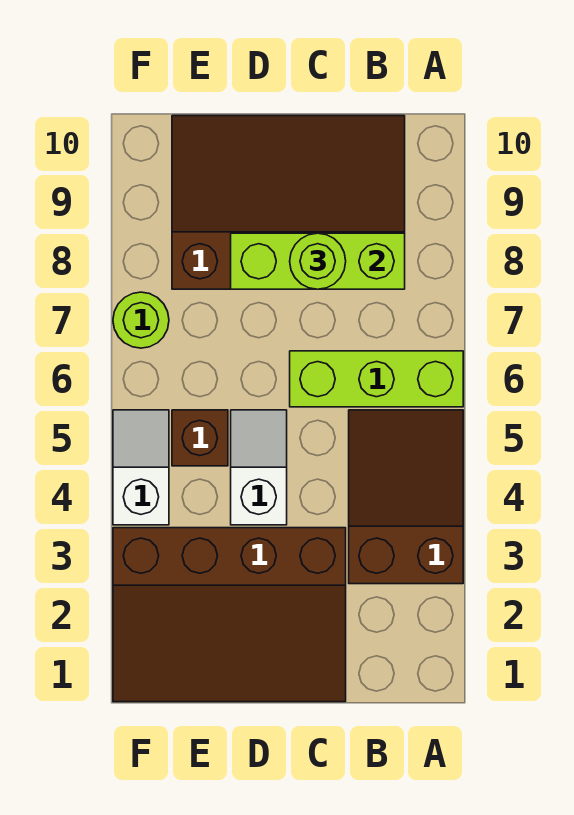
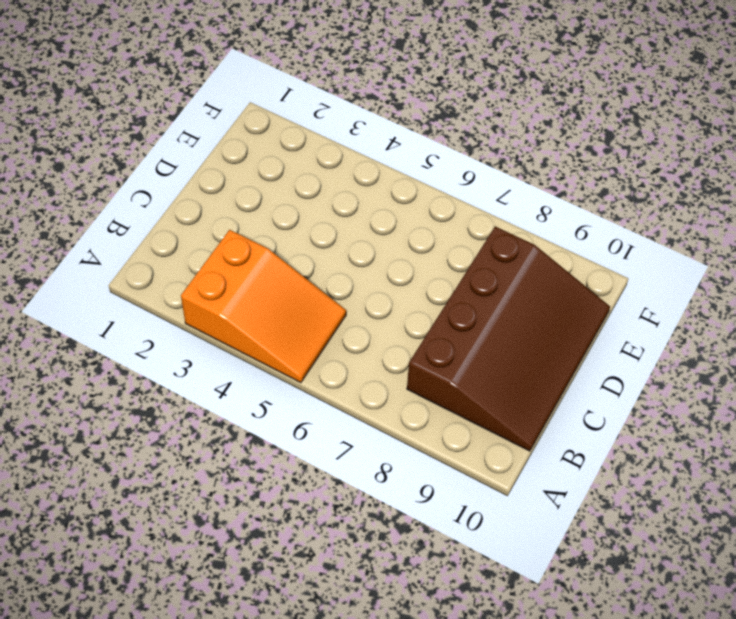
orange 2x3 slope [181,230,346,383] -> brown 2x3 slope [349,410,463,584]
none -> lime 1x3 brick [290,351,463,407]
none -> brown 3x4 slope [113,528,346,702]

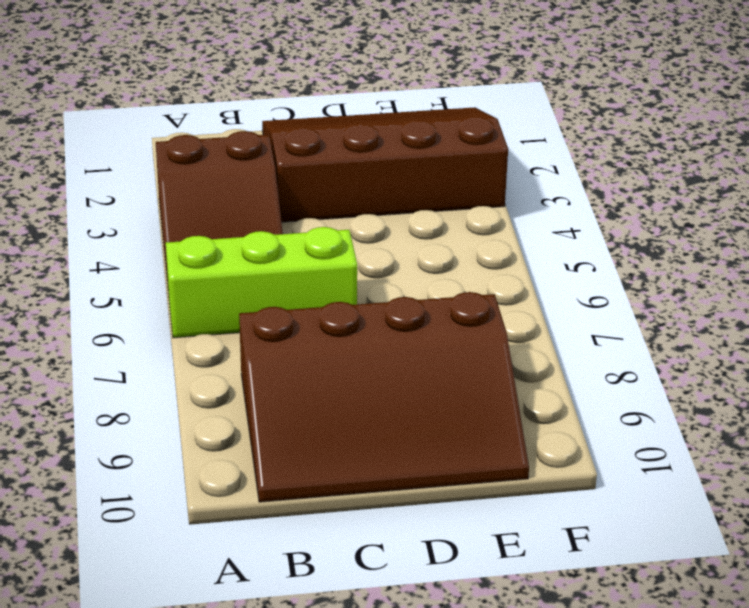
none -> white 1x2 slope [231,410,287,525]
none -> brown 1x1 brick [172,410,228,466]

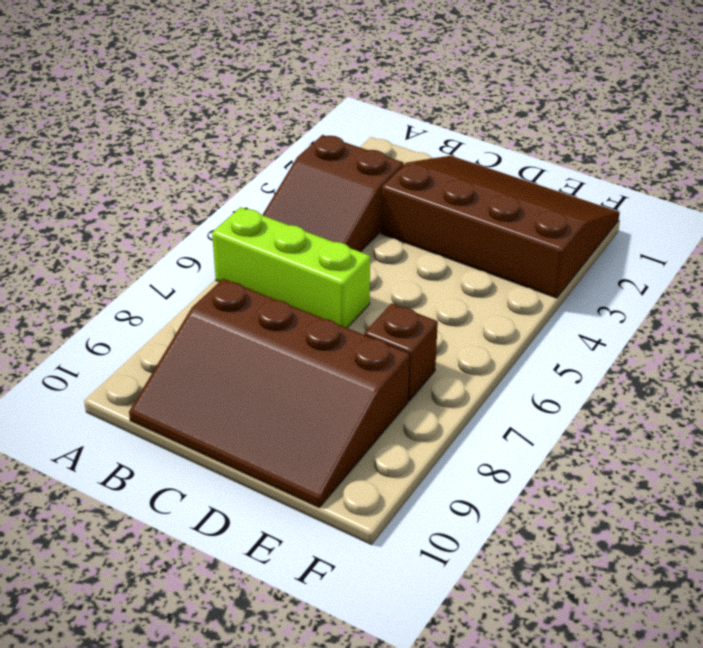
brown 1x1 brick [364,303,438,401] -> brown 1x1 brick moved to [172,410,228,466]
none -> white 1x2 slope [231,410,287,525]
none -> white 1x2 slope [113,410,169,525]

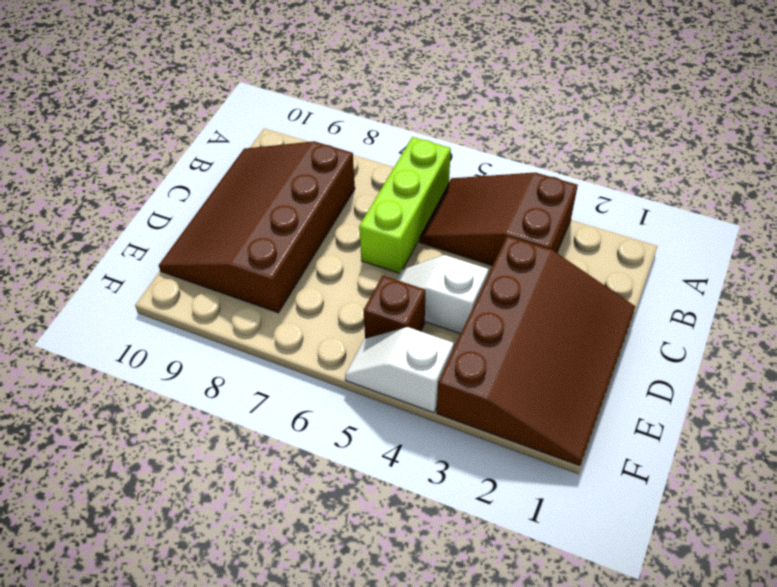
none -> lime 1x1 round brick [113,292,169,348]
none -> lime 1x3 brick [231,233,405,289]

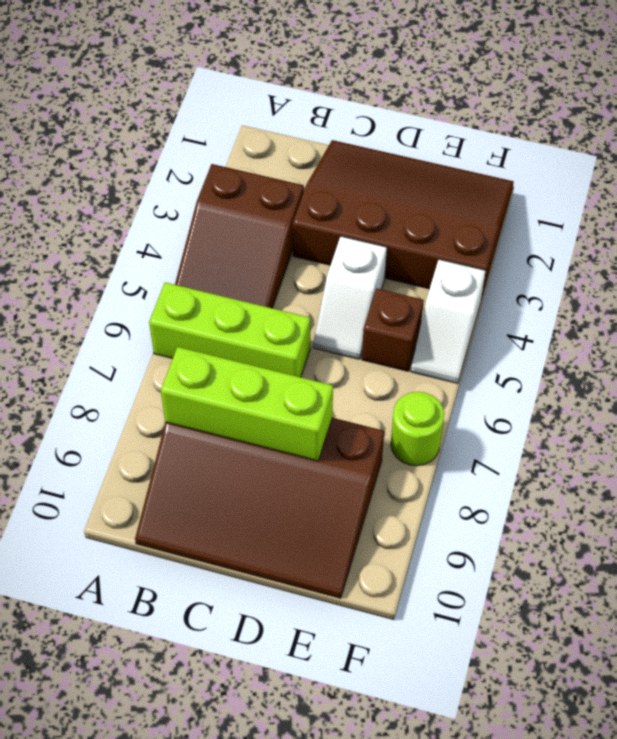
none -> lime 1x1 round brick [290,233,346,289]

